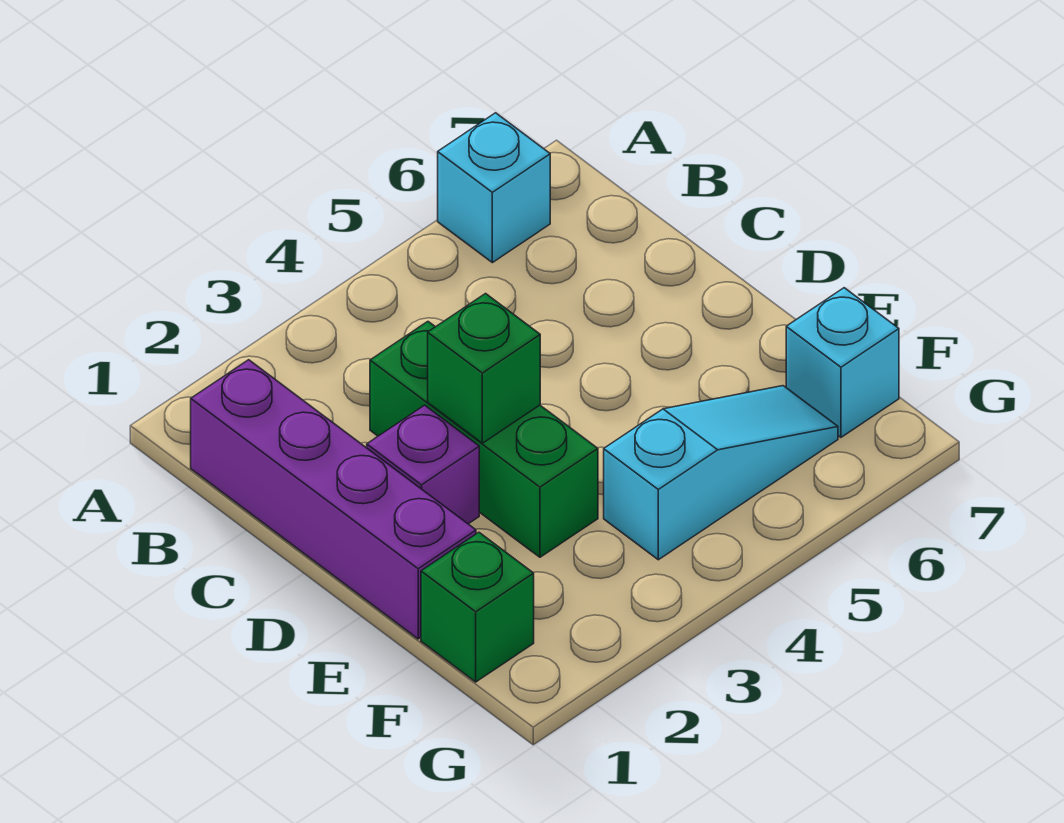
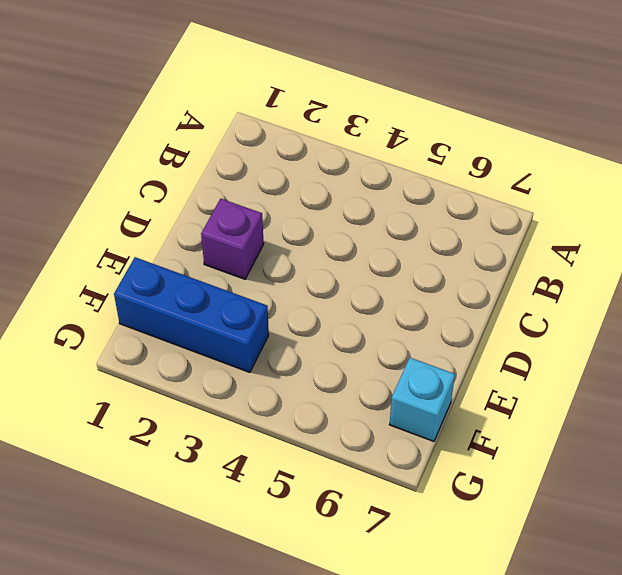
blue 1x3 brick [114,257,269,373] -> green 1x1 brick [421,532,534,682]
none -> cyan 1x1 brick [438,113,550,263]
none -> purple 1x4 brick [191,360,476,639]

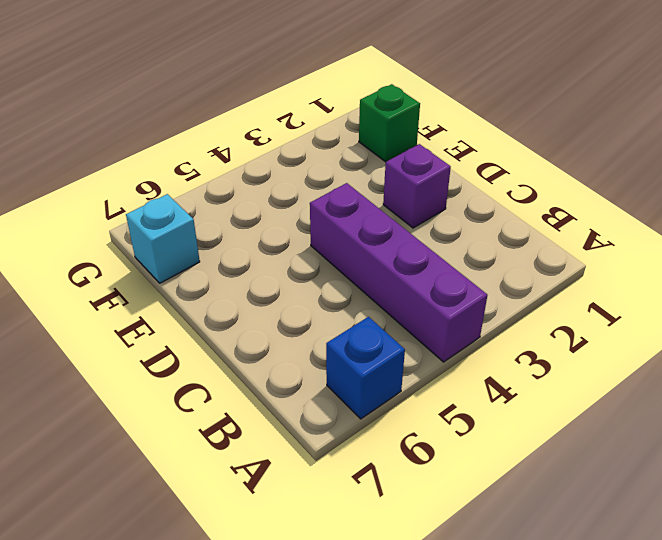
purple 1x4 brick [310,183,487,362] -> purple 1x4 brick moved to [191,360,476,639]
blue 1x1 brick [326,317,405,419] -> cyan 1x1 brick [438,113,550,263]
none -> green 1x3 brick [370,322,598,557]
none -> cyan 1x3 slope [604,386,838,560]

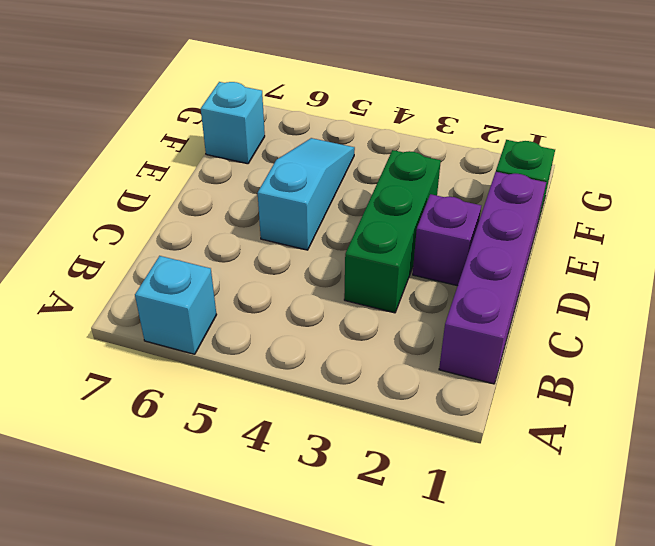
cyan 1x3 slope [258,138,355,250] -> cyan 1x3 slope turned to [604,386,838,560]
none -> green 1x1 brick [428,294,540,443]

